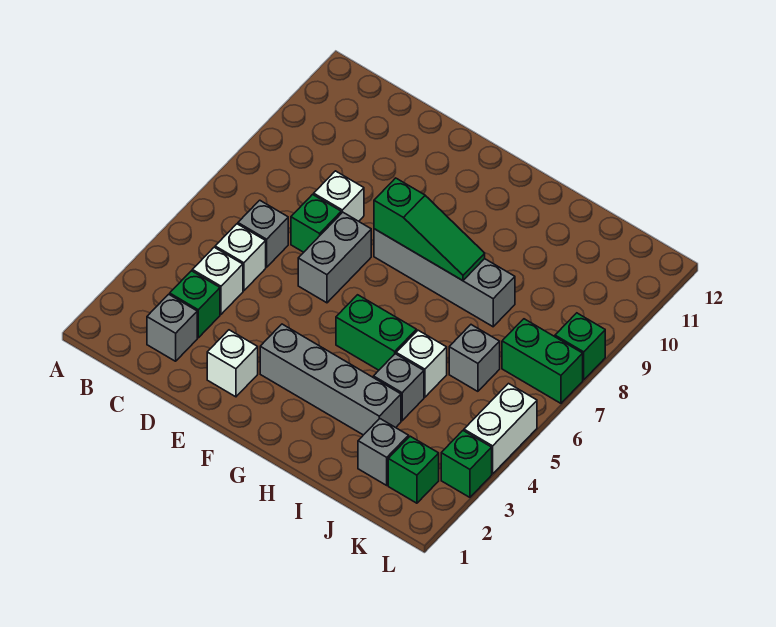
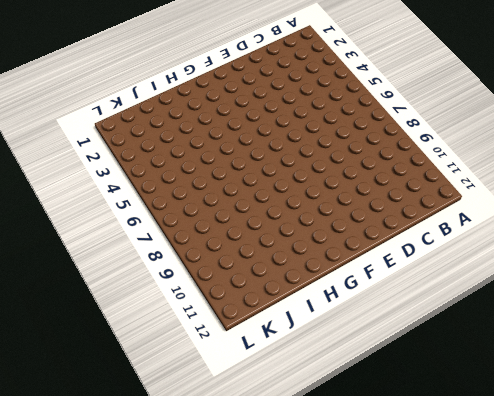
none -> grey 1x1 brick [147,294,197,361]
none -> green 1x1 brick [170,271,220,338]
none -> white 1x1 brick [192,247,243,314]

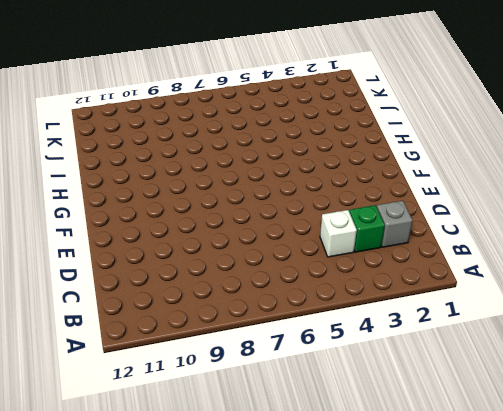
none -> white 1x1 brick [215,224,266,291]
none -> grey 1x1 brick [238,200,288,267]
none -> green 1x1 brick [291,195,341,252]

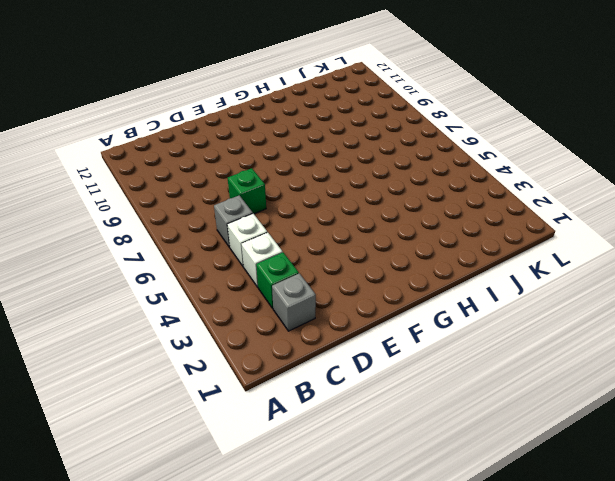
none -> white 1x1 brick [314,171,364,221]
none -> white 1x1 brick [207,330,258,397]
none -> grey 1x2 brick [298,212,371,303]

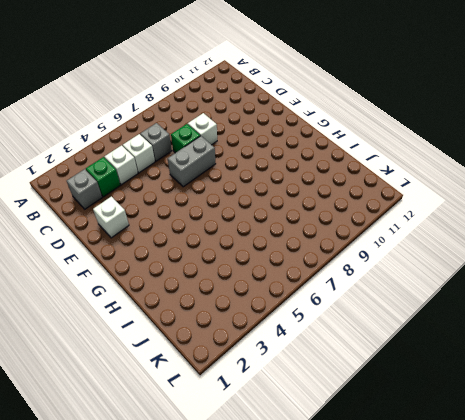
none -> grey 1x4 brick [260,324,401,435]
none -> grey 1x4 brick [374,229,515,327]
none -> green 1x2 brick [336,295,416,370]

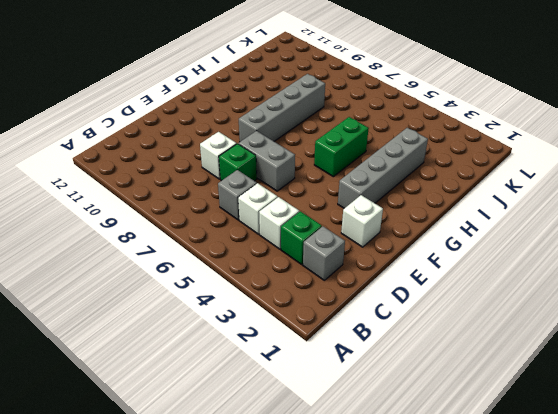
none -> grey 1x1 brick [373,354,424,421]
none -> white 1x1 brick [396,330,447,397]
none -> grey 1x1 brick [358,419,409,485]

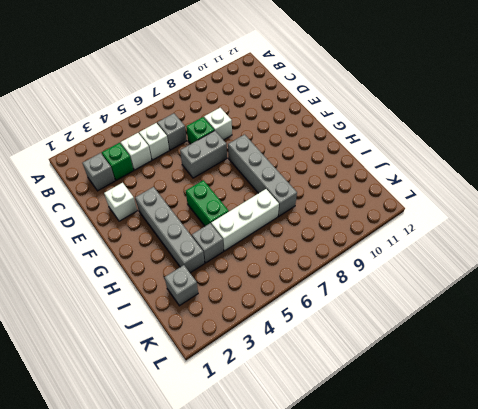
white 1x3 brick [211,189,279,251] -> white 1x1 brick [396,330,447,397]
none -> grey 1x1 brick [449,325,500,391]
none -> green 1x1 brick [388,436,439,503]
none -> green 1x2 brick [502,319,583,403]

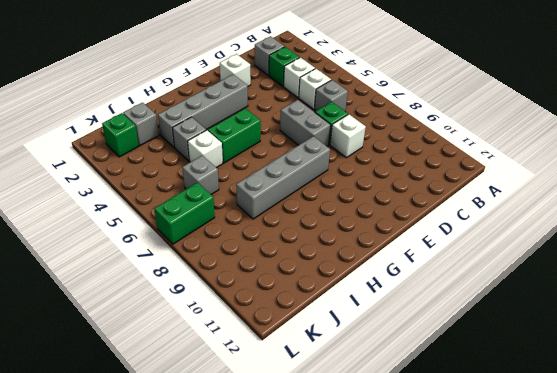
none -> green 1x1 brick [441,431,492,497]
none -> white 1x2 brick [464,384,537,474]
none -> green 1x1 brick [555,313,605,380]

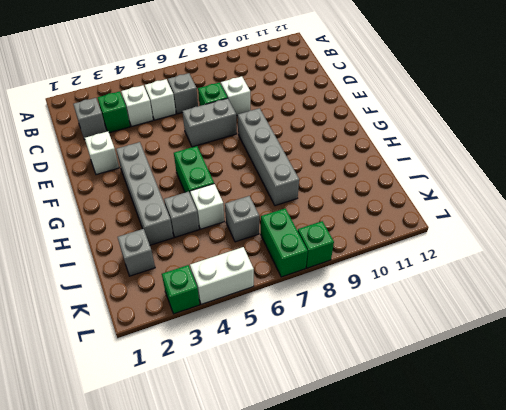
none -> green 1x1 brick [388,436,439,503]
none -> green 1x3 slope [374,178,485,281]

